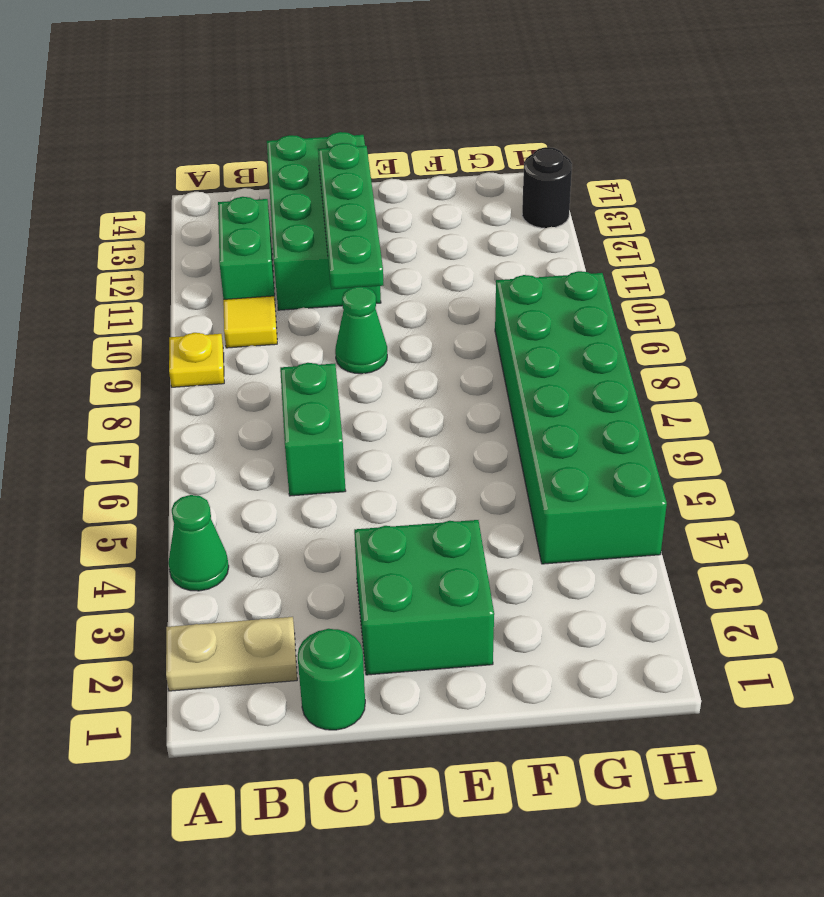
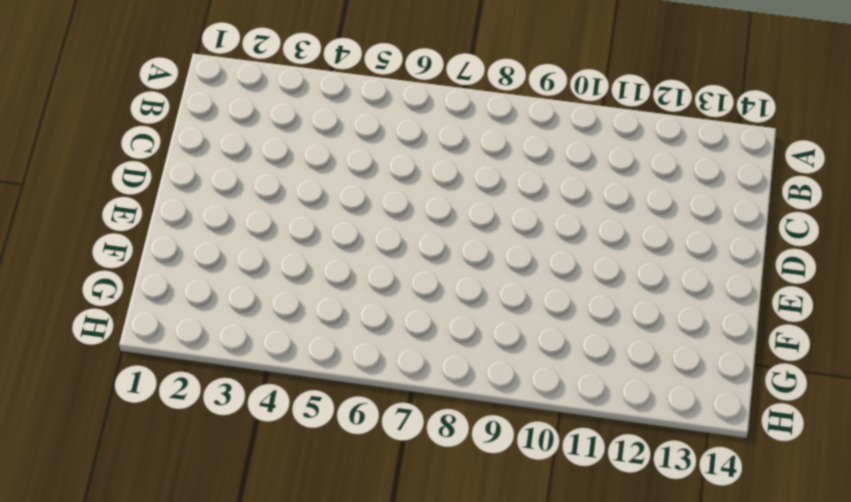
none -> tan 1x2 plate [166,617,297,691]
none -> green 1x1 cone [168,495,229,591]
none -> yellow 1x1 plate [169,333,224,387]

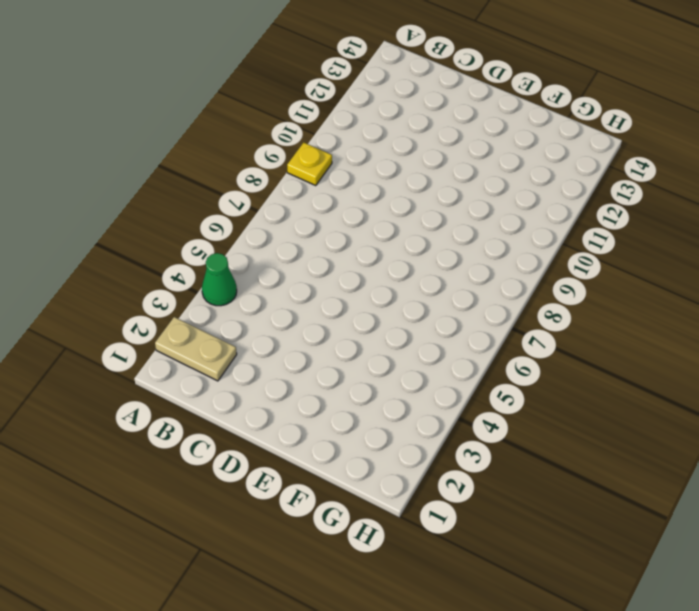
none -> yellow 1x1 tile [223,296,277,348]
none -> green 1x2 brick [218,197,275,300]
none -> green 1x1 round brick [298,629,365,730]

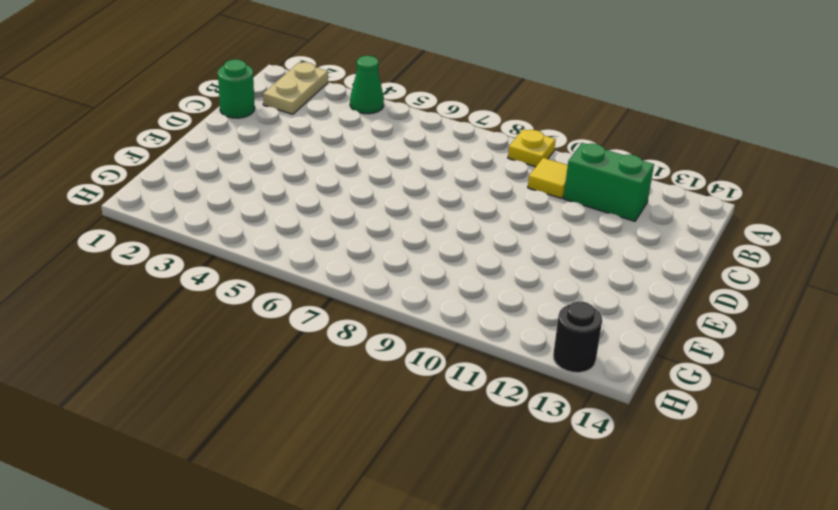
none -> green 1x2 brick [280,363,346,496]
none -> green 2x4 brick [267,132,381,310]
none -> green 2x2 brick [354,520,494,675]

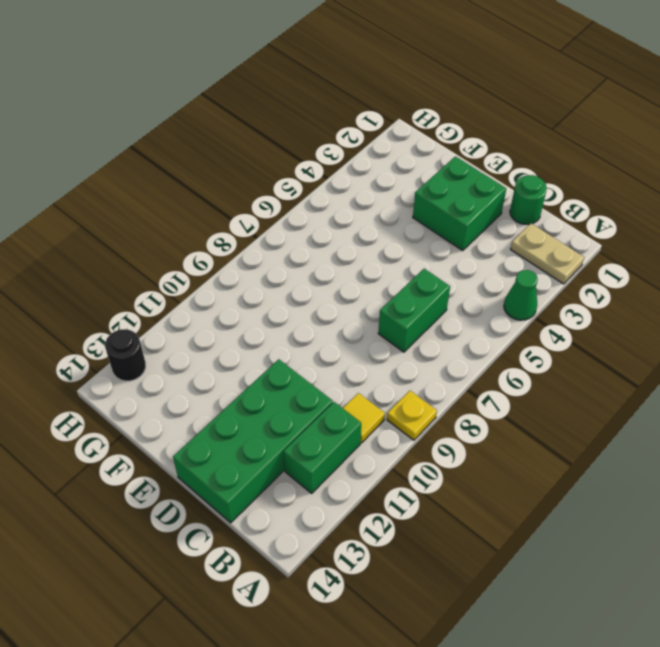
none -> green 1x1 cone [335,286,387,374]
none -> green 2x6 brick [495,271,667,564]
none -> green 1x4 plate [318,143,383,289]

